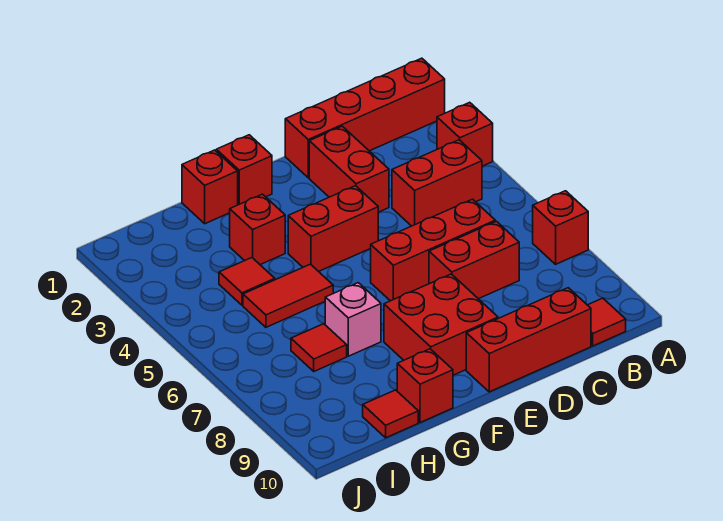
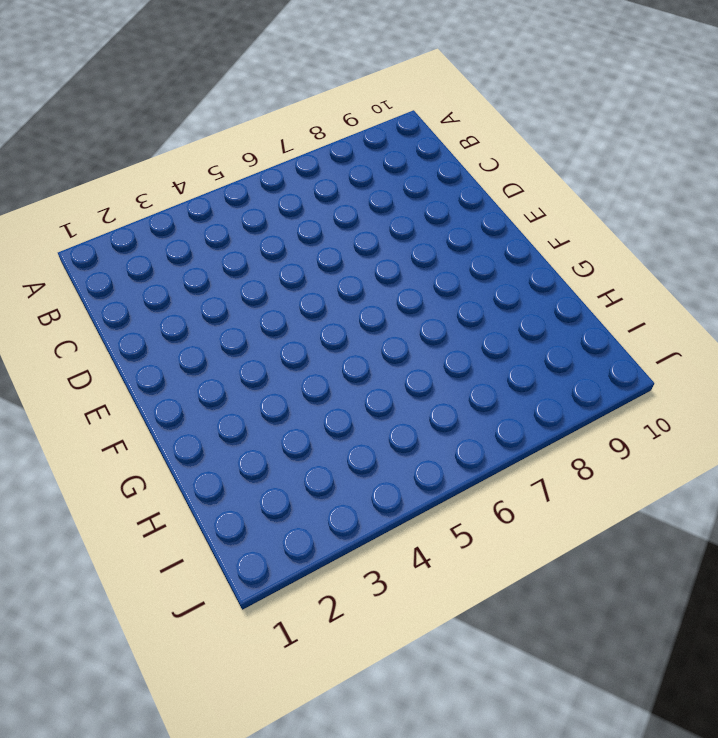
none -> red 1x4 brick [285,58,445,178]
none -> red 1x1 brick [437,102,493,166]
none -> red 1x1 brick [533,191,588,264]

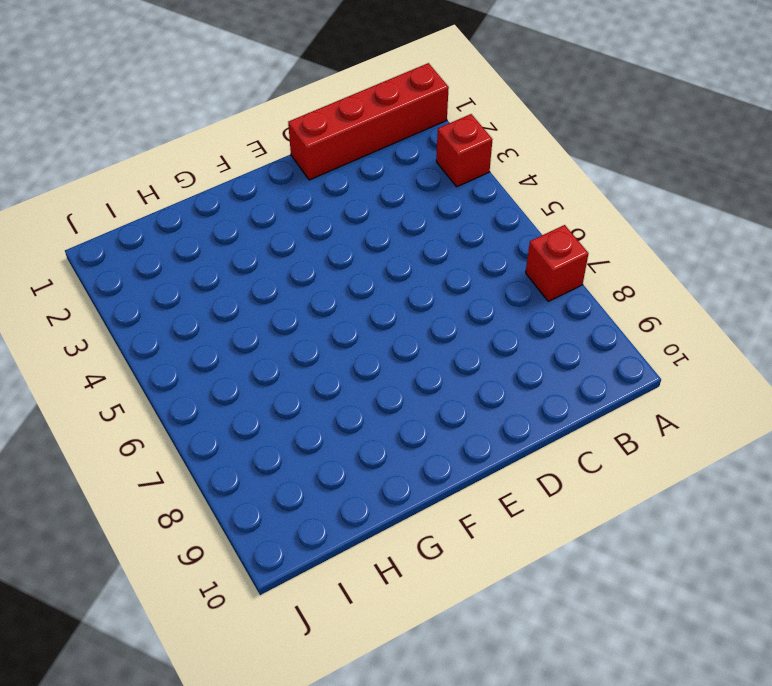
none -> red 1x2 brick [392,140,482,226]
none -> red 1x1 tile [588,298,626,346]
none -> red 1x3 brick [371,199,495,301]

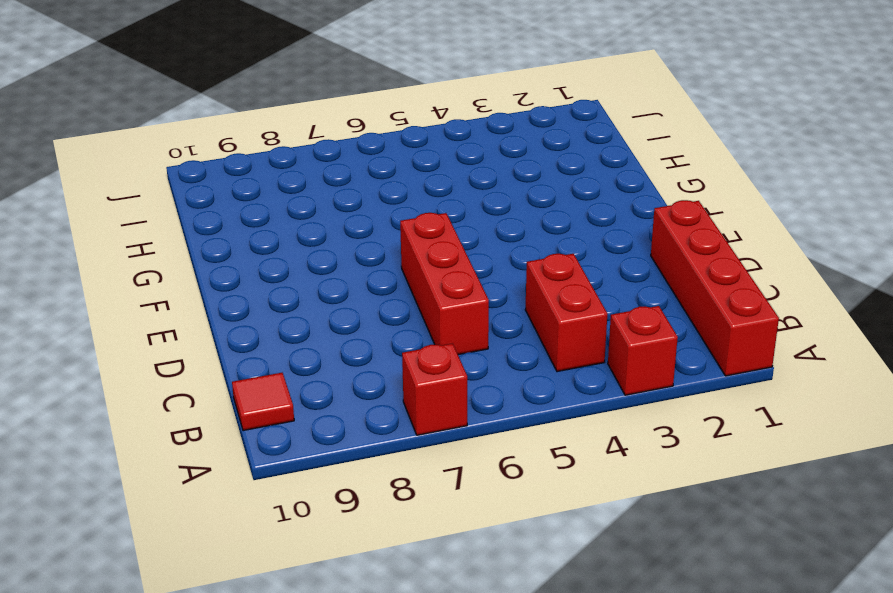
none -> red 1x2 brick [429,221,519,299]
none -> red 1x3 brick [466,288,591,392]
none -> red 1x2 brick [309,126,389,212]

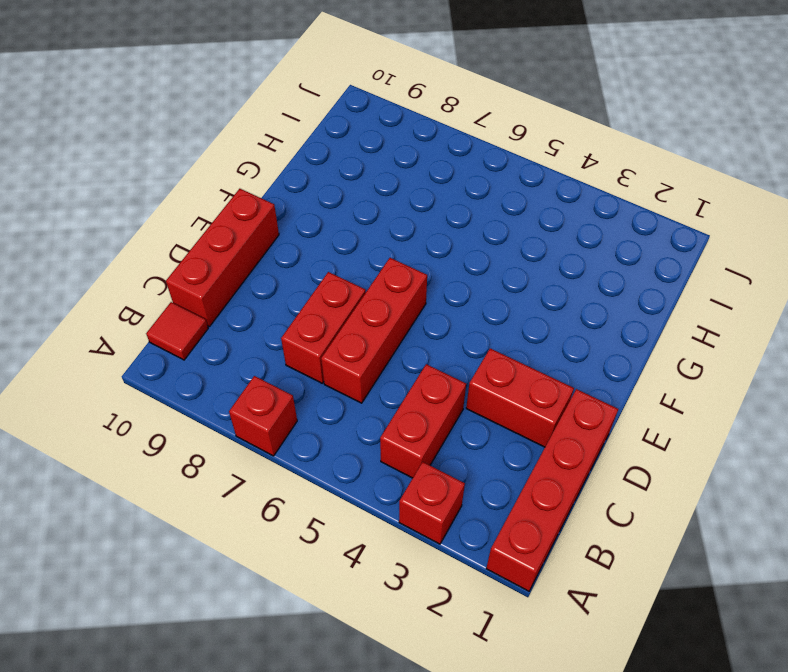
none -> red 1x2 brick [288,186,378,272]
none -> red 2x2 brick [384,274,498,375]
none -> red 1x1 brick [216,135,272,205]

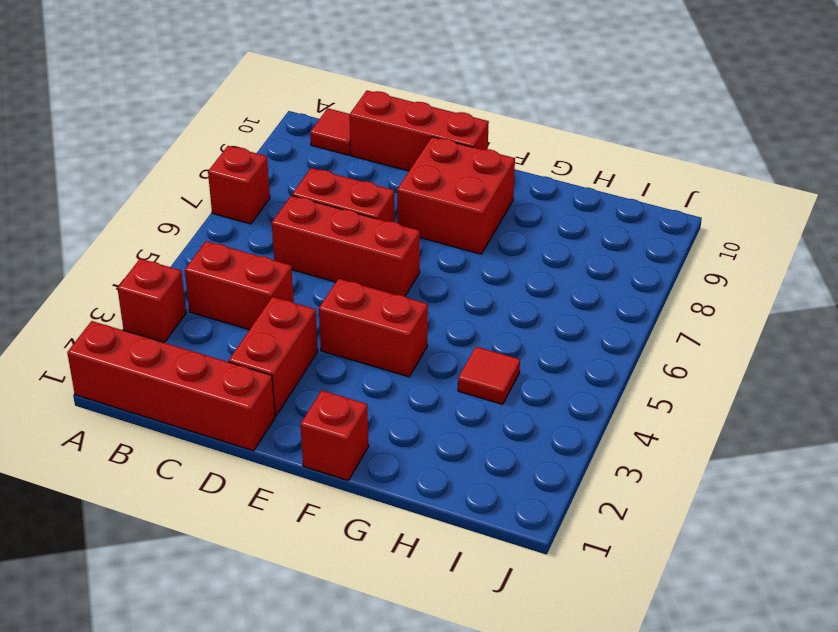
none -> red 1x1 brick [182,150,238,224]
none -> red 1x1 brick [230,194,285,265]
none -> red 1x2 tile [243,264,333,327]

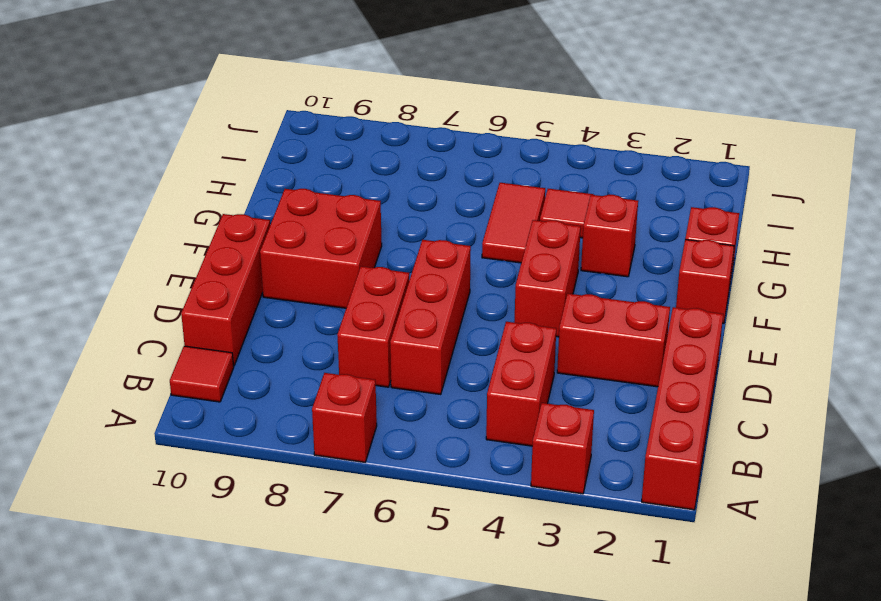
none -> pink 1x1 brick [325,283,381,356]
none -> red 1x1 brick [397,349,453,423]
none -> red 1x1 tile [291,324,347,371]

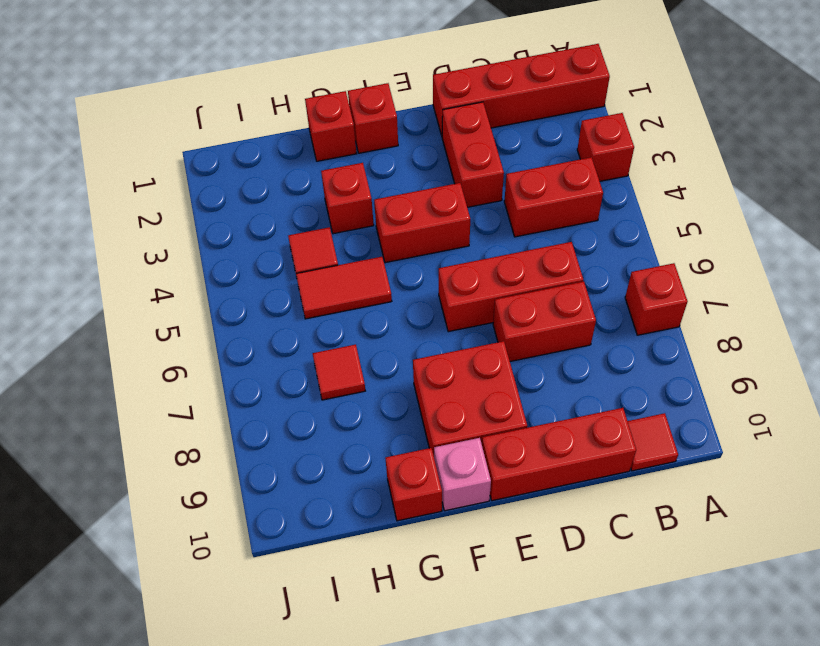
pink 1x1 brick [434,438,491,511] -> pink 1x1 brick moved to [325,283,381,356]
none -> red 1x1 tile [363,390,418,438]

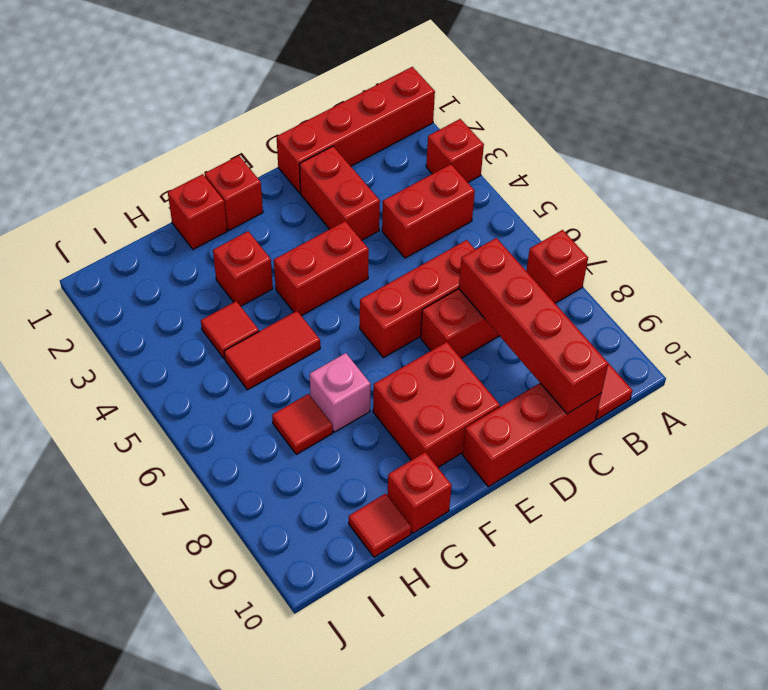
red 1x4 brick [459,238,608,414] -> none

